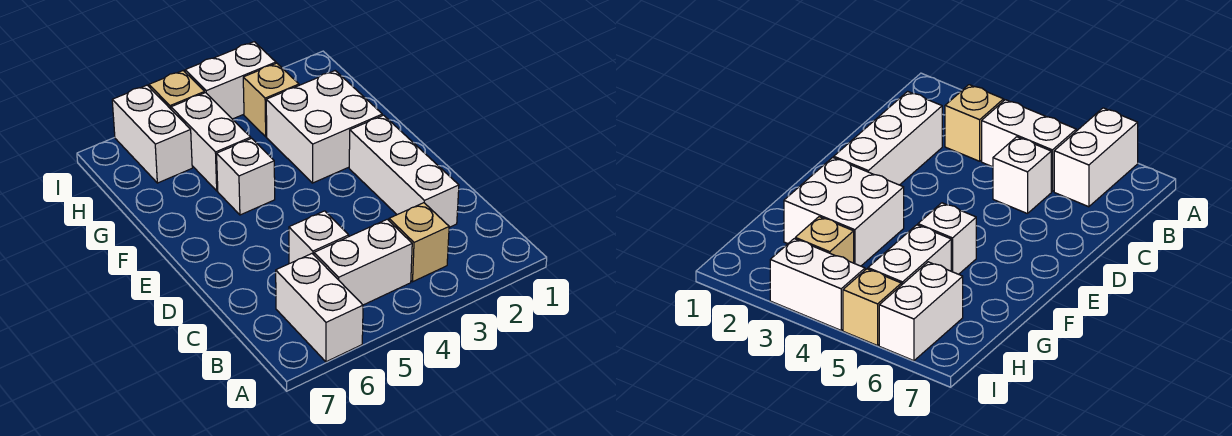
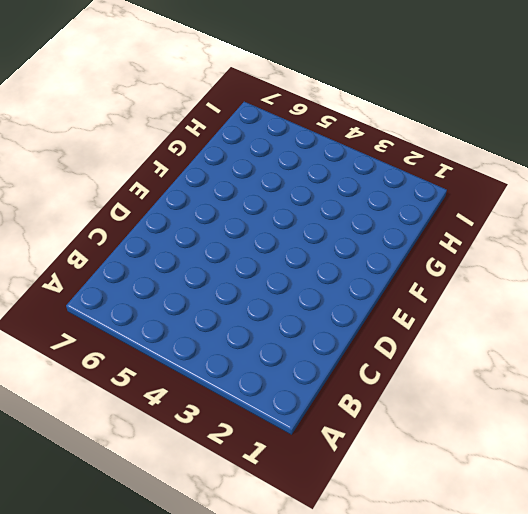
none -> white 1x2 brick [276,254,363,362]
none -> tan 1x1 brick [389,203,449,282]
none -> white 1x2 brick [314,219,412,305]

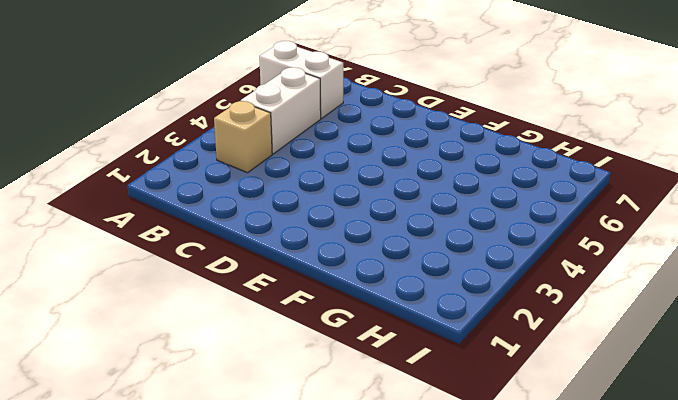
none -> white 1x3 brick [349,115,459,227]
none -> white 1x1 brick [289,211,349,264]
none -> white 2x2 brick [266,71,382,183]

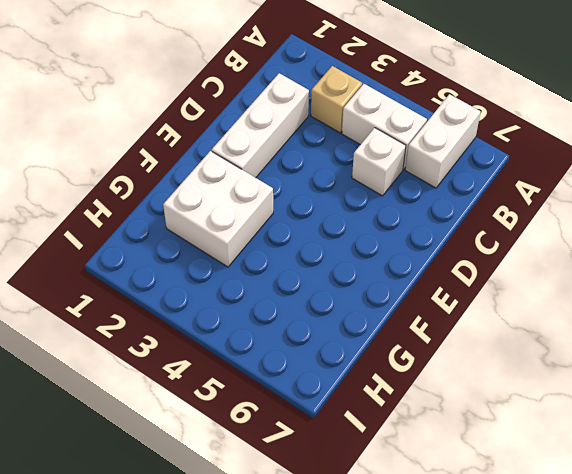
none -> white 1x1 brick [217,138,275,215]
none -> white 1x2 brick [171,93,251,191]
none -> tan 1x1 brick [243,63,299,137]

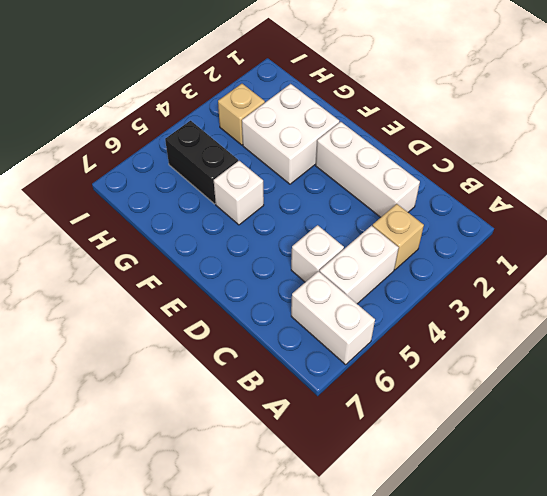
black 1x2 brick [165,121,238,204] -> white 1x2 brick [171,93,251,191]
none -> white 1x2 brick [112,85,192,183]
none -> white 1x2 brick [185,42,276,119]
none -> tan 1x1 brick [149,71,205,109]

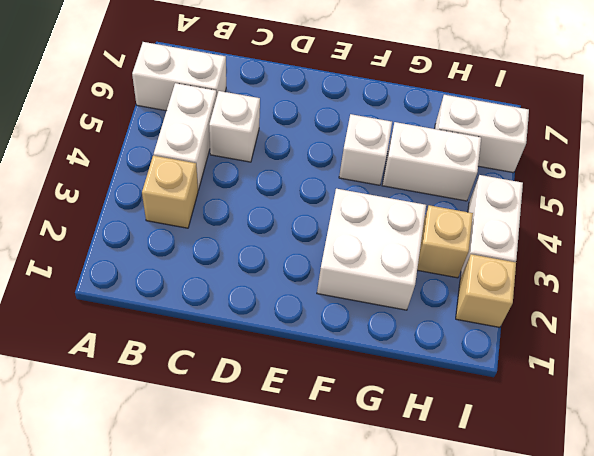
tan 1x1 brick [456,254,516,327] -> tan 1x1 brick moved to [149,71,205,109]
none -> white 1x3 brick [349,115,459,227]

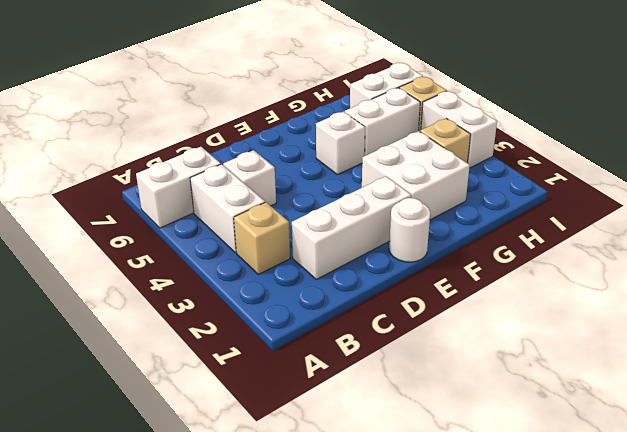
white 1x1 round brick [389,198,430,262] -> none

